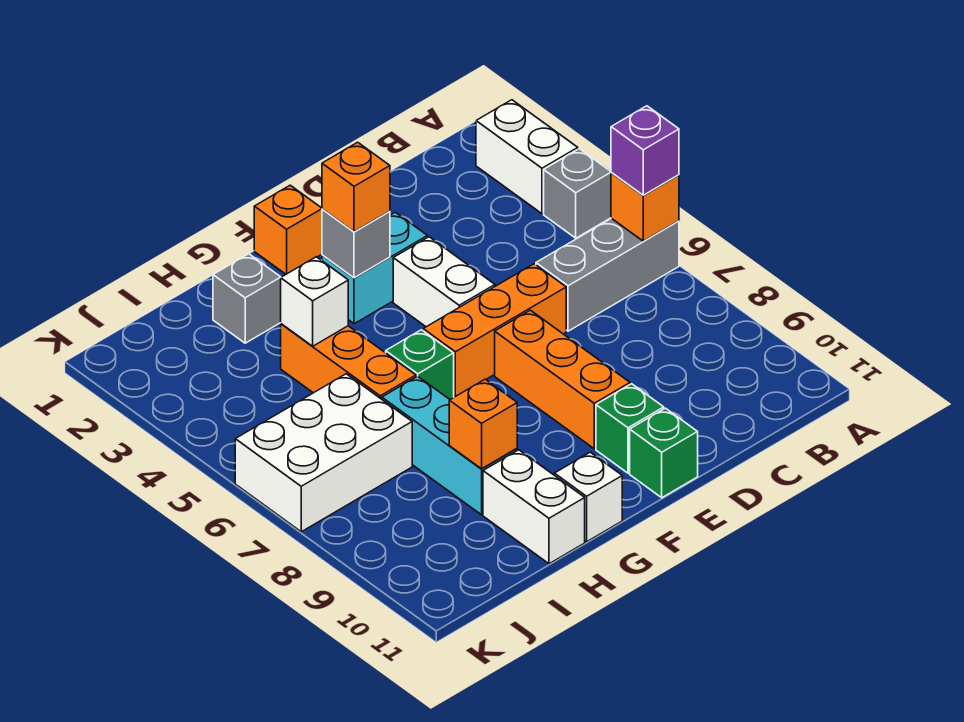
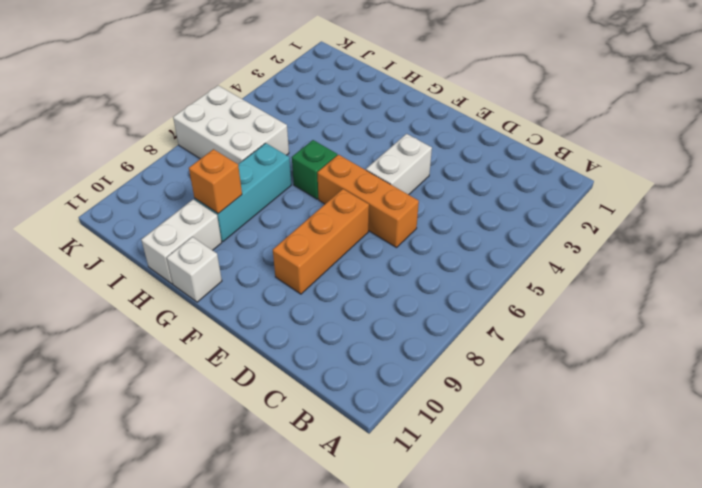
none -> white 1x2 brick [476,100,578,214]
none -> grey 1x1 brick [544,149,611,238]
none -> grey 1x3 brick [536,218,679,331]

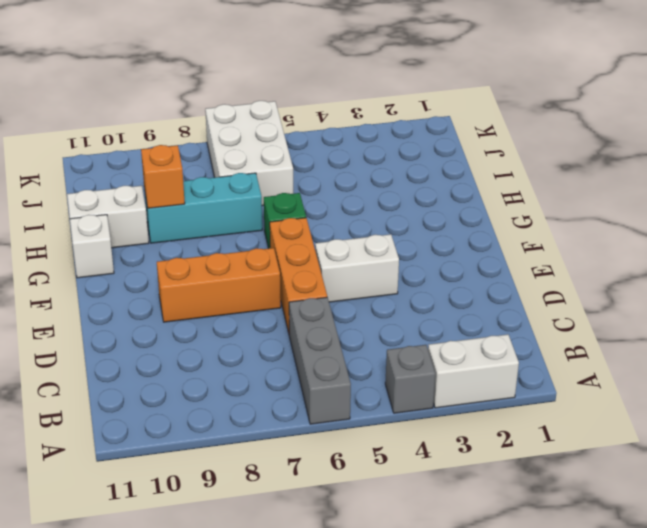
none -> cyan 1x2 brick [322,212,427,324]
none -> green 1x1 brick [596,384,664,473]
none -> green 1x1 brick [630,408,698,498]

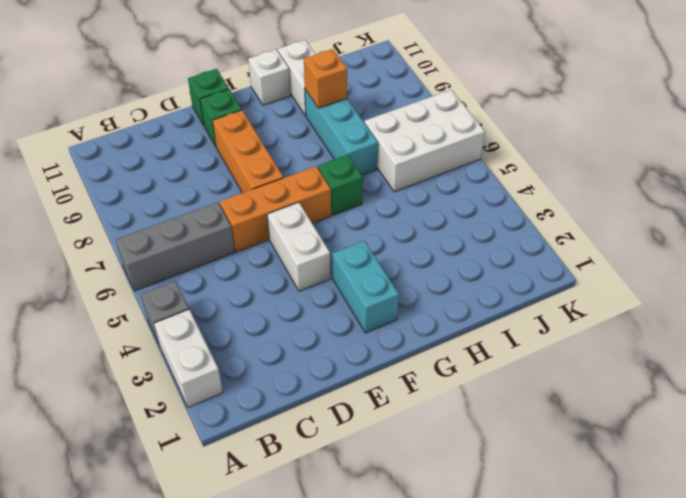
cyan 1x2 brick [332,241,399,333] -> cyan 1x2 brick turned to [322,212,427,324]
none -> orange 1x1 brick [254,185,322,274]
none -> grey 1x1 brick [213,254,281,343]
none -> orange 1x3 brick [281,324,416,399]

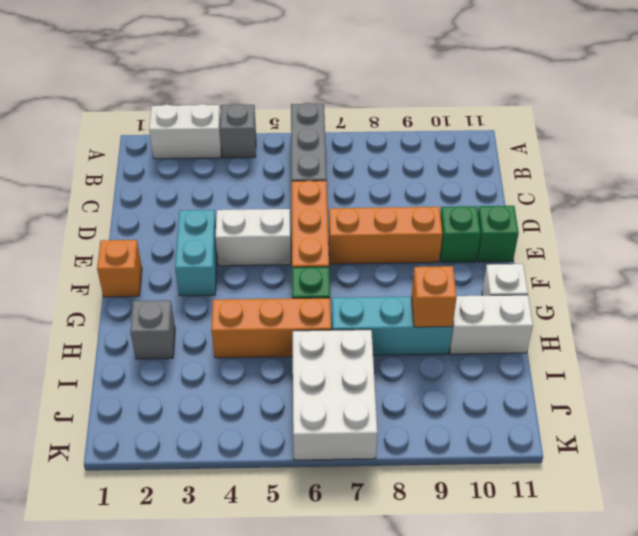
none -> orange 1x1 brick [611,172,679,241]
none -> grey 1x1 brick [322,209,390,278]
none -> white 1x1 brick [281,257,348,346]

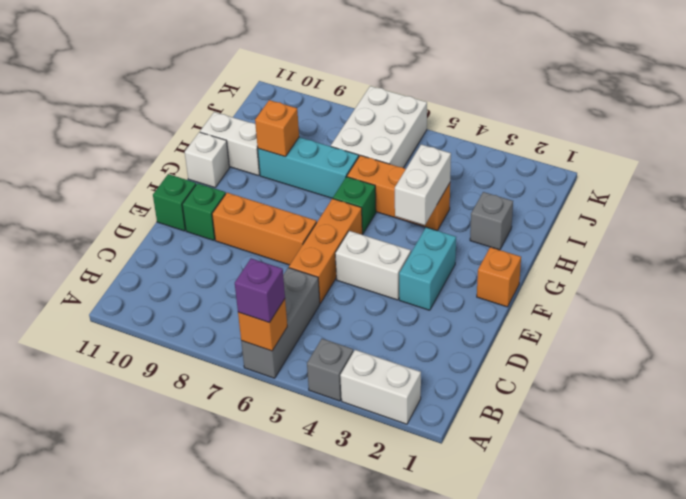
white 1x2 brick [395,144,451,225] -> white 1x1 brick [281,257,348,346]
none -> grey 1x1 brick [322,209,390,278]
none -> orange 1x1 brick [322,142,390,232]

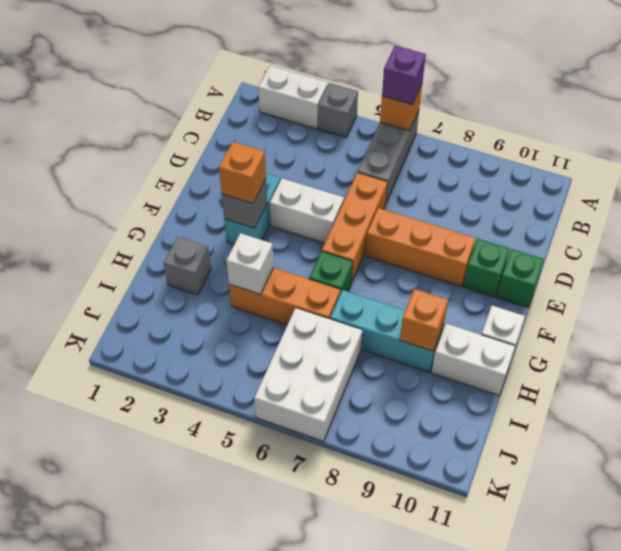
none -> orange 1x1 brick [254,185,322,274]

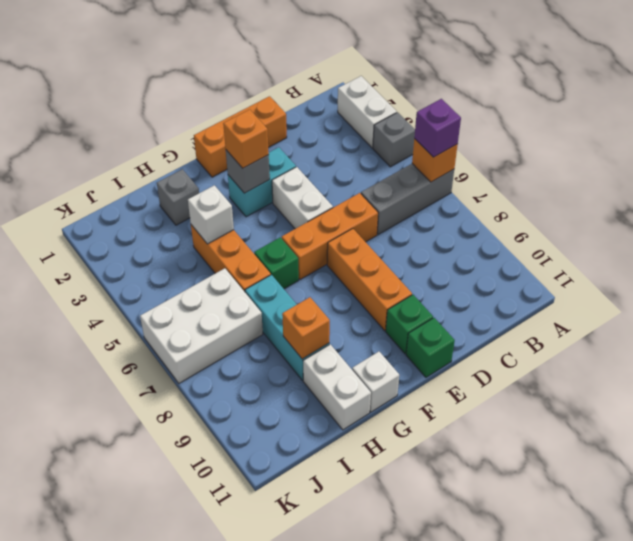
orange 1x3 brick [194,96,287,177] -> orange 1x1 brick [254,185,322,274]

